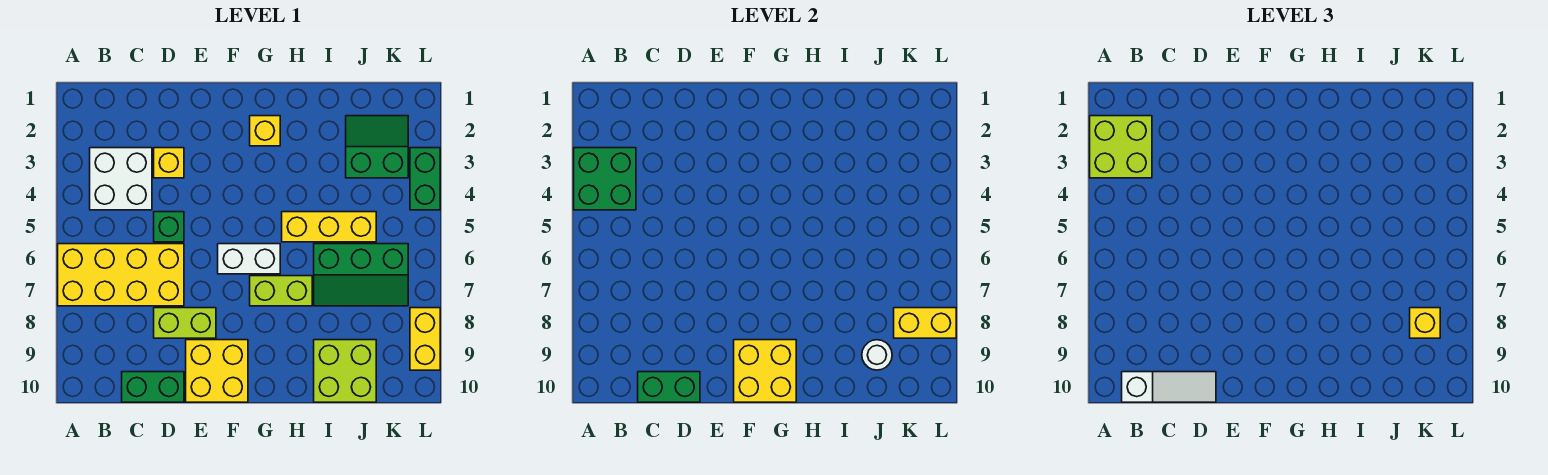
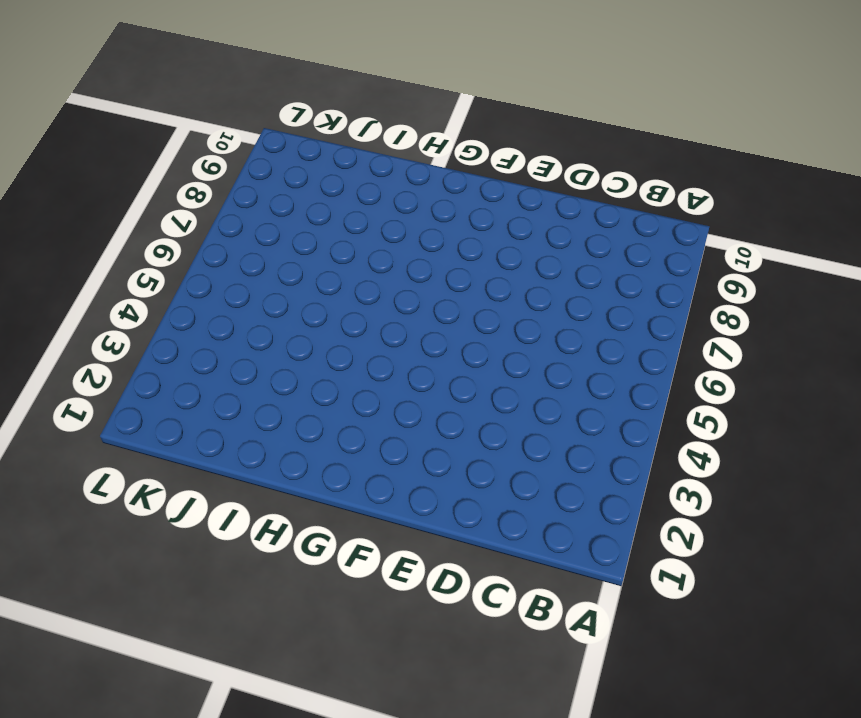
none -> yellow 2x4 brick [58,244,184,306]
none -> white 2x2 brick [90,148,152,210]
none -> green 1x2 brick [122,372,184,402]

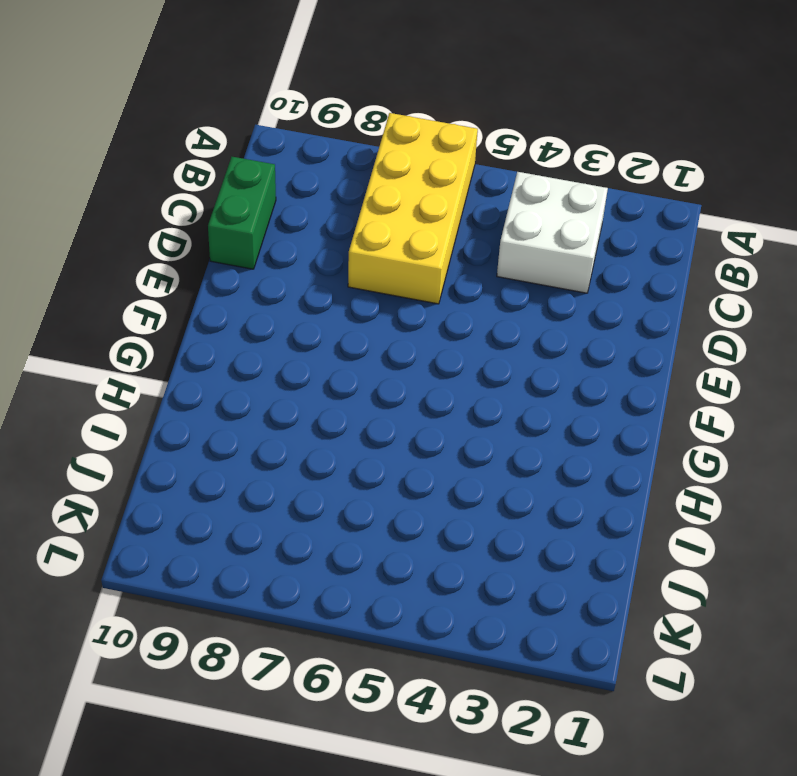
none -> yellow 1x1 brick [154,148,184,178]
none -> green 1x1 brick [154,212,184,242]
none -> lime 1x2 brick [154,308,216,338]

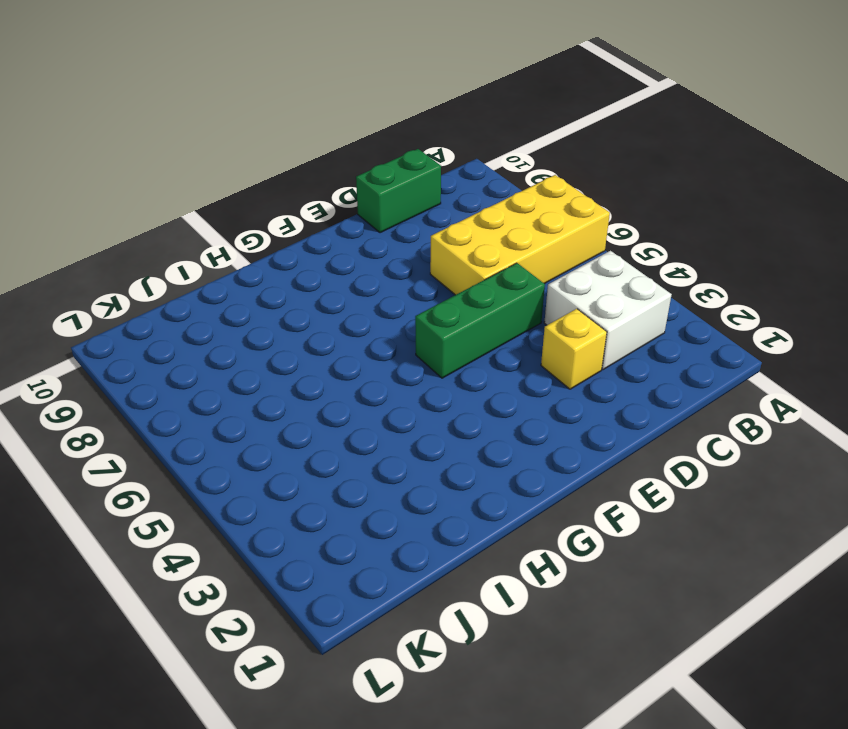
green 1x3 brick [415,263,545,378] -> green 1x1 brick [154,212,184,242]
none -> lime 1x2 brick [154,308,216,338]
none -> yellow 2x2 brick [186,340,248,402]
none -> white 1x2 brick [218,244,280,274]

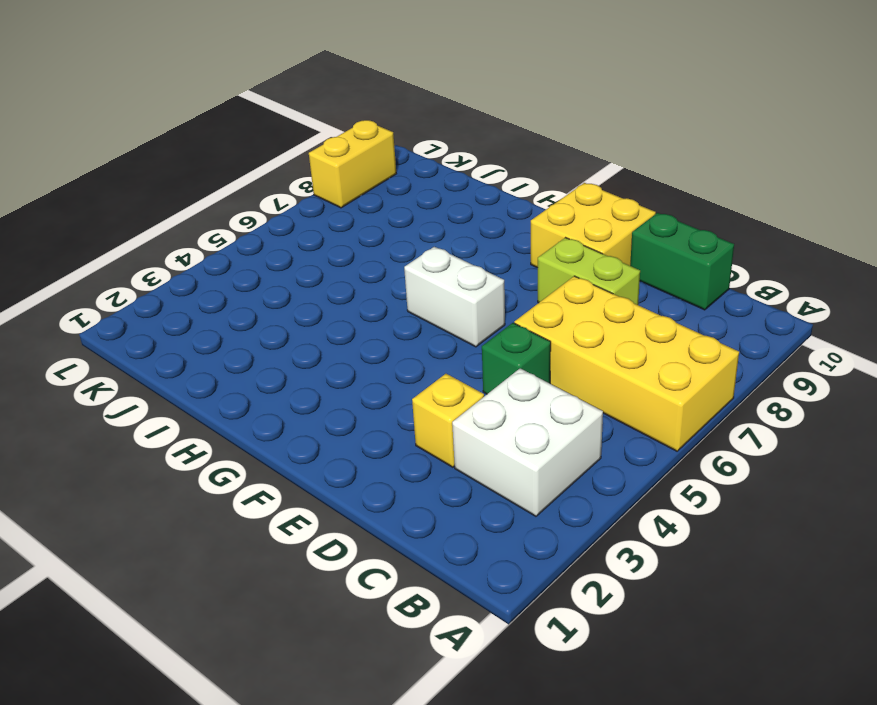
none -> yellow 1x1 brick [250,116,280,146]
none -> lime 1x2 brick [250,276,312,306]
none -> yellow 1x3 brick [282,212,376,242]

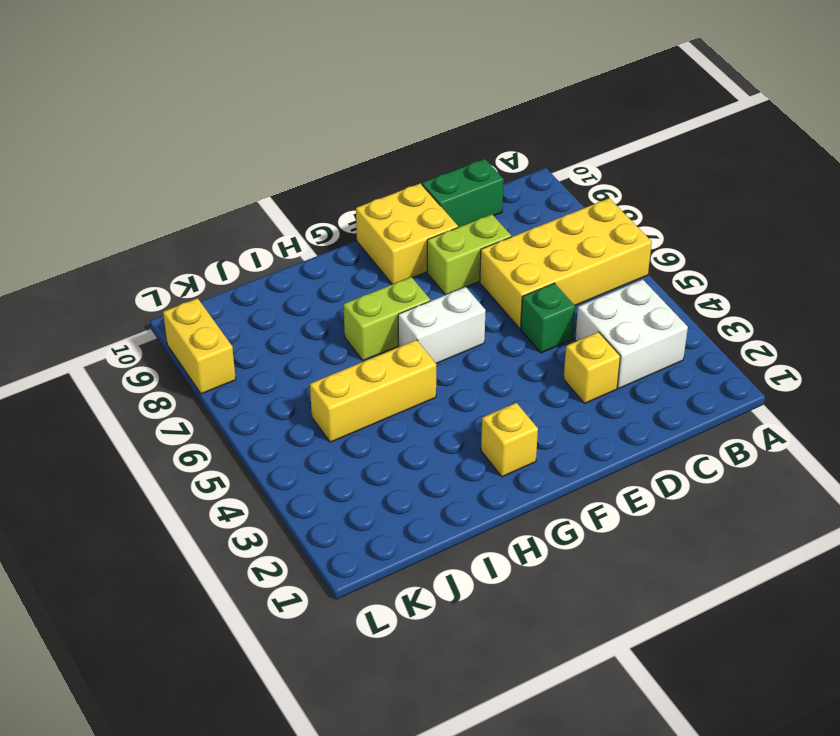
none -> green 2x3 slope [314,244,408,306]
none -> lime 2x2 brick [314,340,376,402]
none -> green 2x2 slope [346,116,408,178]

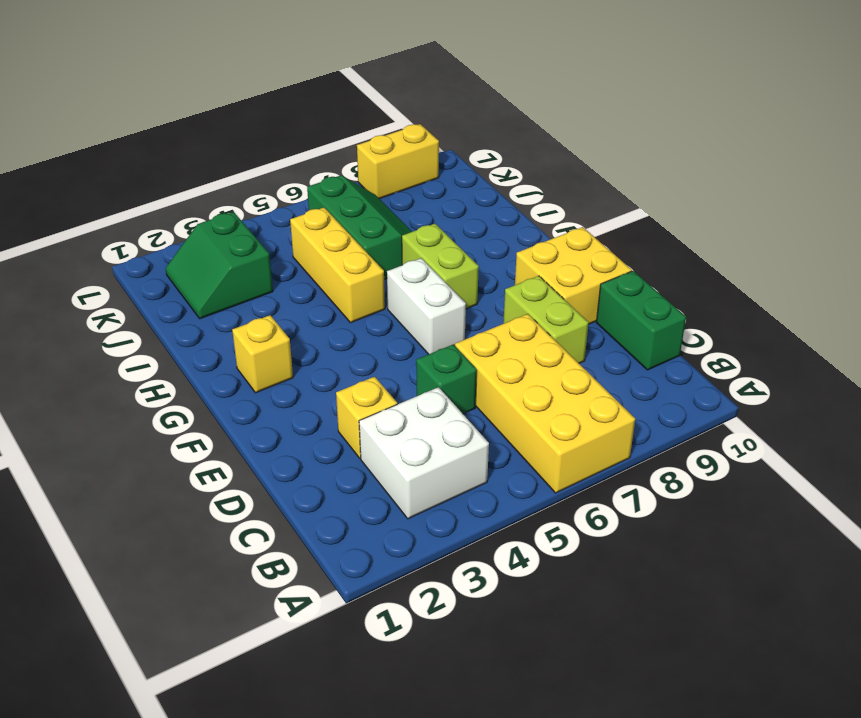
none -> lime 2x2 brick [314,340,376,402]
none -> green 1x2 brick [410,148,440,210]
none -> green 2x2 brick [574,148,636,210]

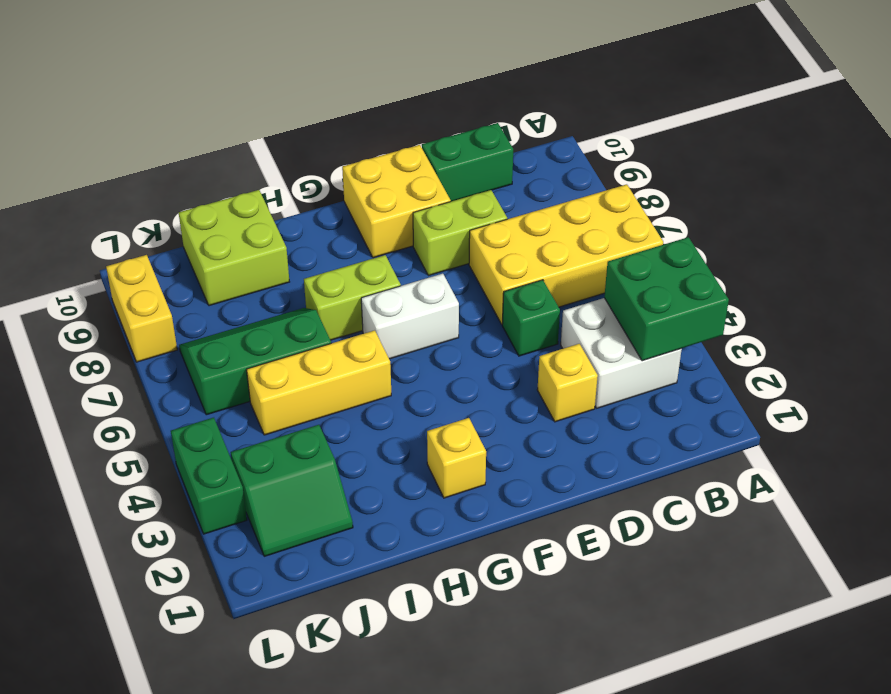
none -> green 1x2 brick [638,372,700,402]
none -> yellow 2x2 brick [734,340,796,402]
none -> white 1x1 round brick [862,340,892,370]

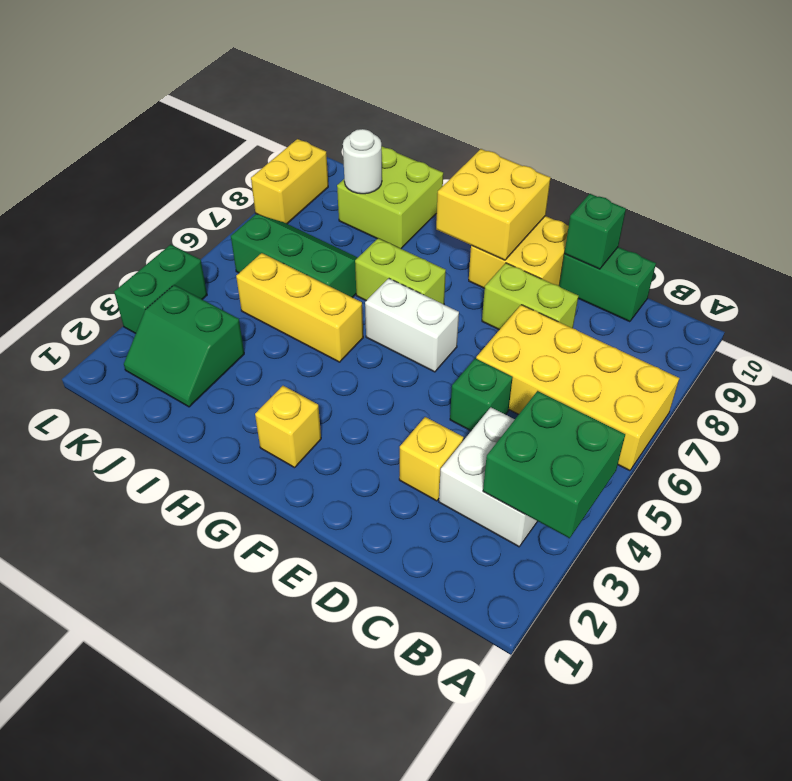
green 1x1 brick [564,194,626,269] -> green 1x2 brick [638,372,700,402]
none -> yellow 1x2 brick [894,308,956,338]
none -> lime 2x2 brick [1090,116,1152,178]
none -> white 1x3 slope [1122,372,1216,402]

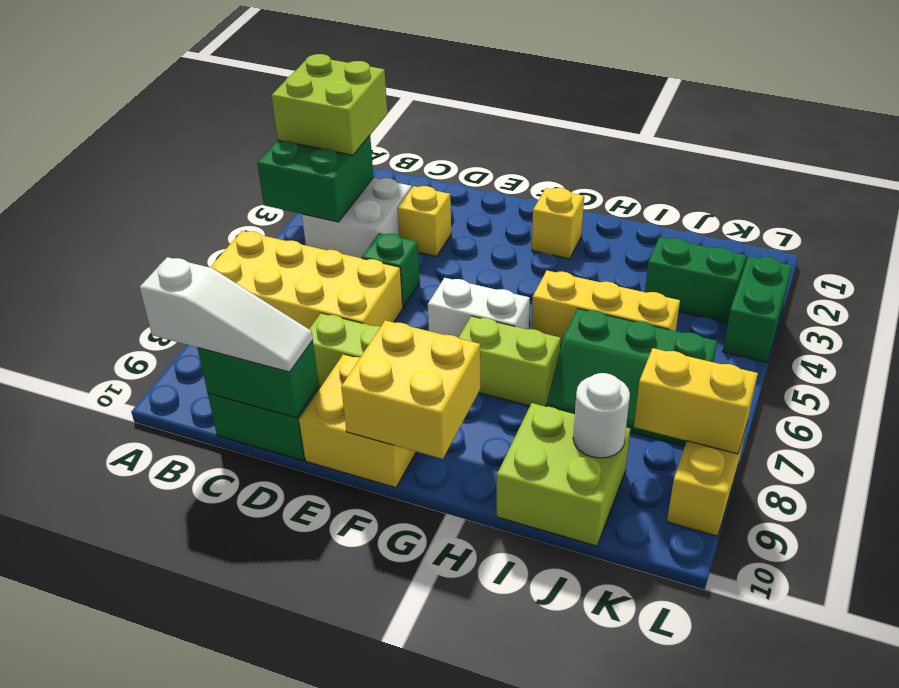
none -> yellow 1x1 brick [1410,308,1440,338]

